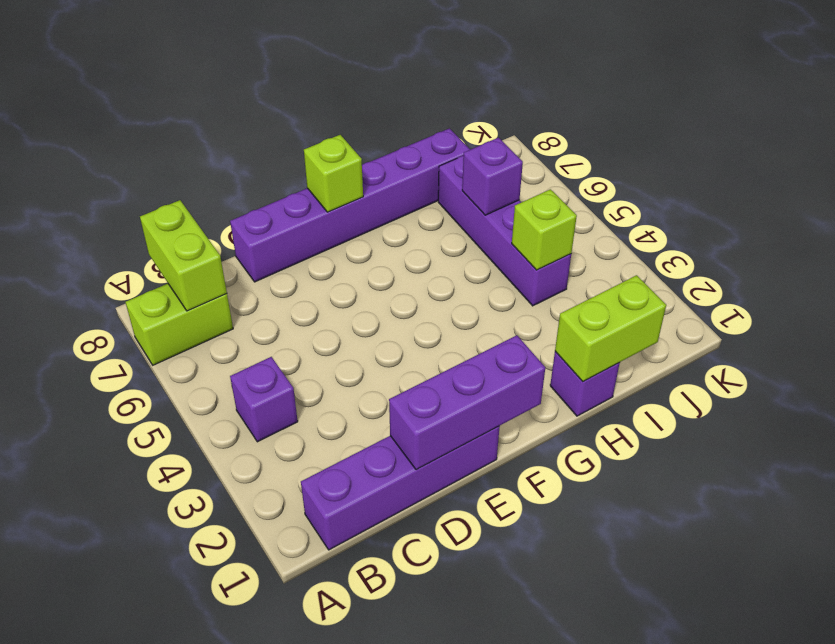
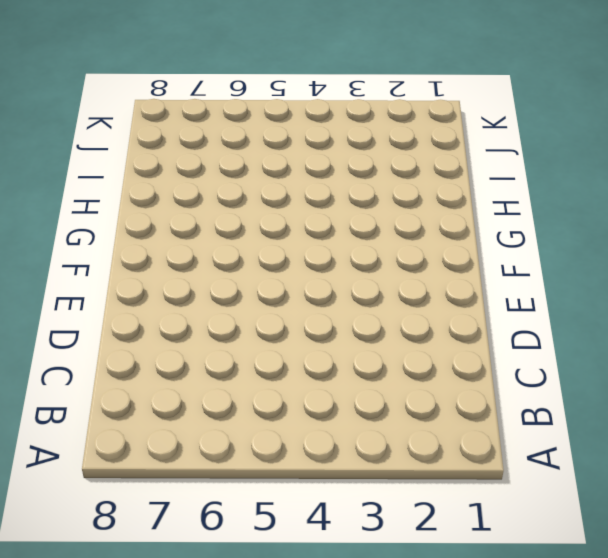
none -> lime 1x2 brick [126,284,233,365]
none -> purple 1x4 brick [301,426,500,550]
none -> purple 1x1 brick [230,357,298,442]

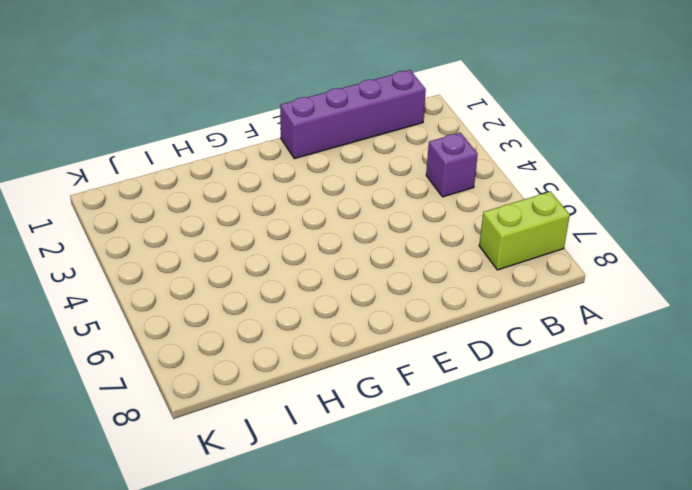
none -> purple 1x6 brick [230,128,470,282]
none -> purple 1x1 brick [550,351,620,416]
none -> purple 1x4 brick [438,156,571,306]

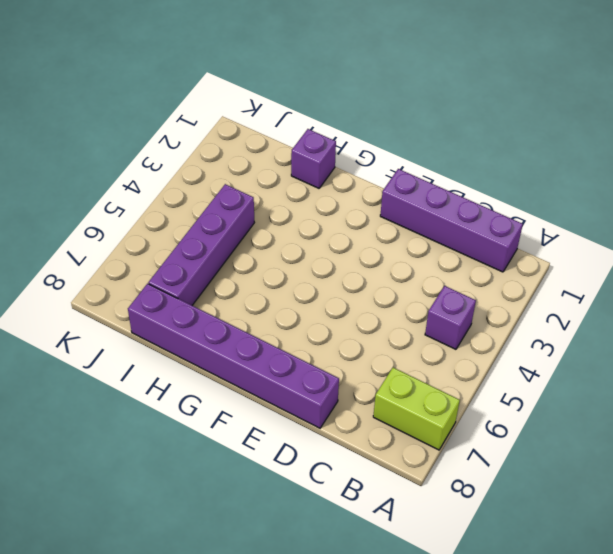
none -> lime 1x2 brick [140,200,227,311]
none -> purple 1x3 brick [389,335,545,470]
none -> lime 1x1 brick [304,135,363,212]

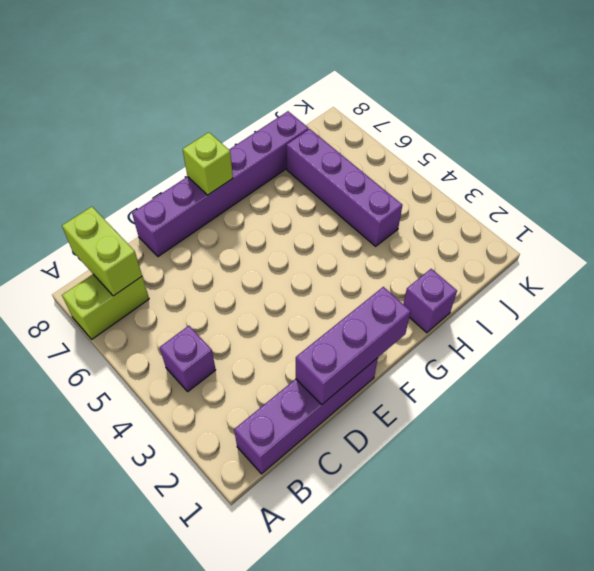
none -> lime 1x2 brick [555,275,666,382]
none -> lime 1x1 brick [512,189,577,270]
none -> purple 1x1 brick [462,138,523,215]

